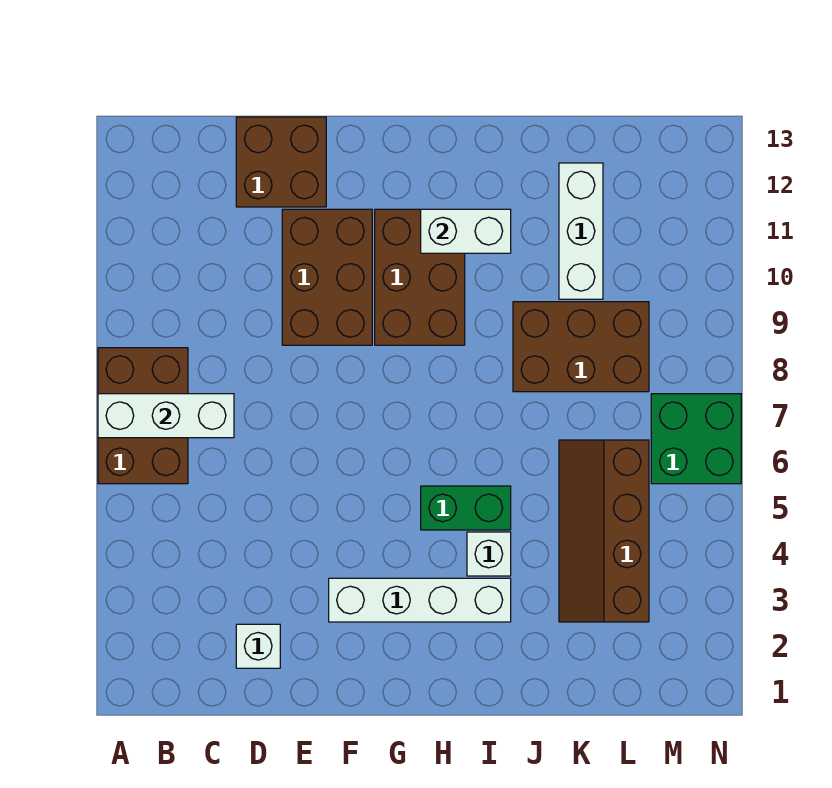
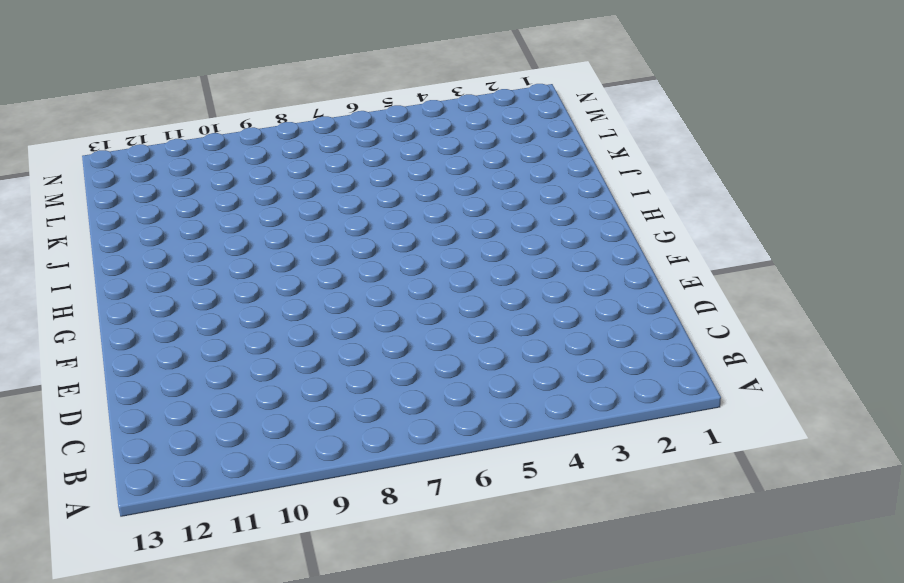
none -> brown 2x3 brick [98,348,188,484]
none -> white 1x1 brick [236,624,280,668]
none -> brown 2x2 brick [236,117,326,207]

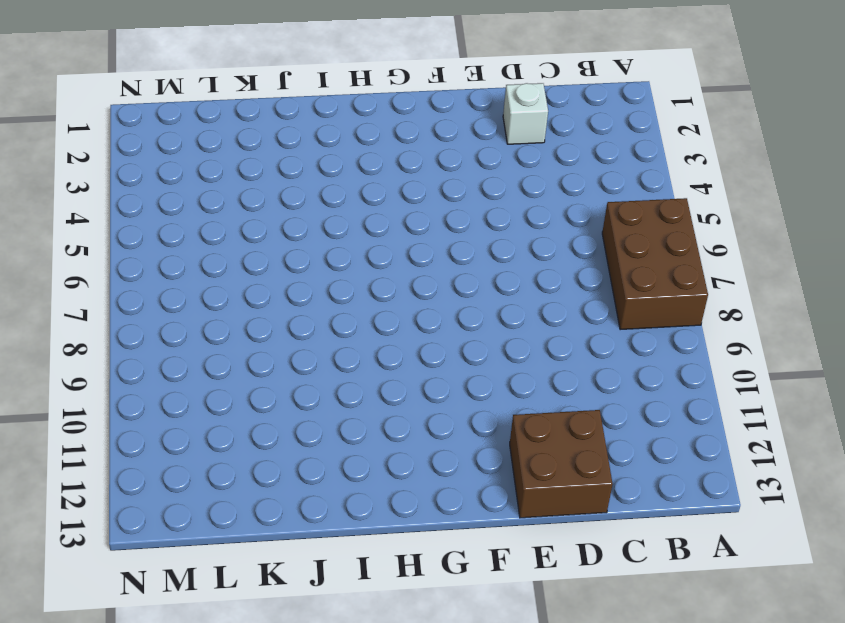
none -> brown 2x3 brick [282,209,372,345]
none -> white 1x4 brick [329,578,511,622]
none -> brown 2x3 brick [375,209,465,345]

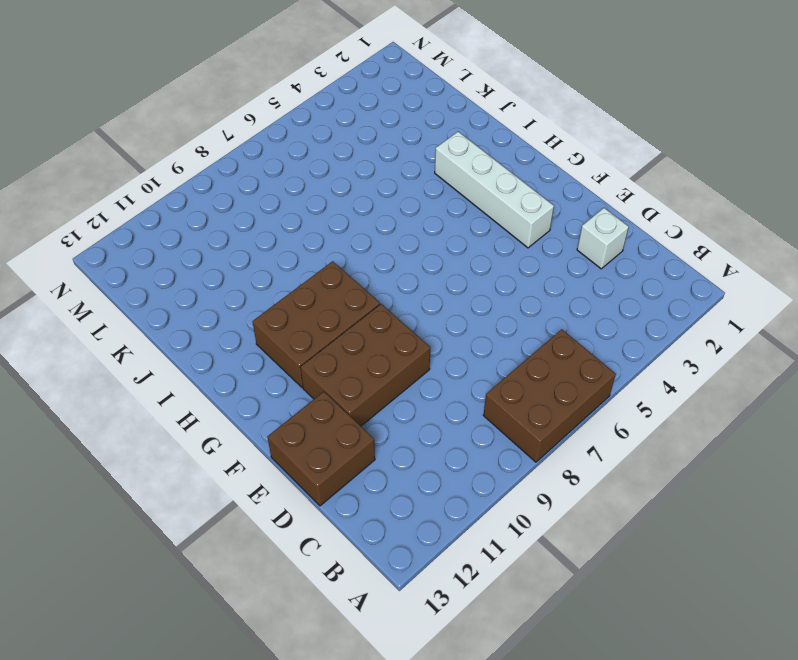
none -> green 1x2 brick [421,486,511,530]
none -> white 1x1 brick [467,532,511,576]
none -> brown 2x3 brick [513,302,649,392]

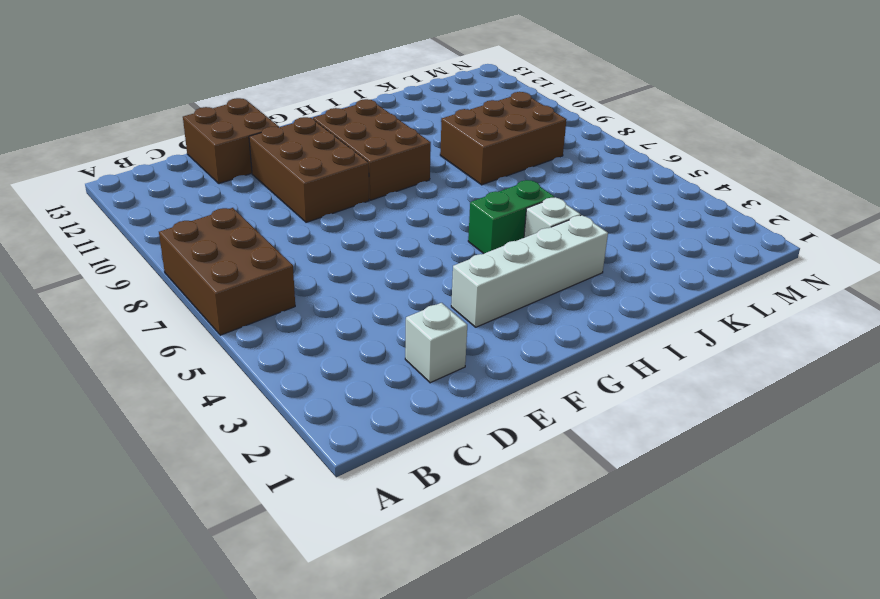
none -> brown 2x4 slope [559,440,649,622]
none -> white 1x3 brick [559,163,603,299]
none -> green 2x2 brick [651,394,741,484]

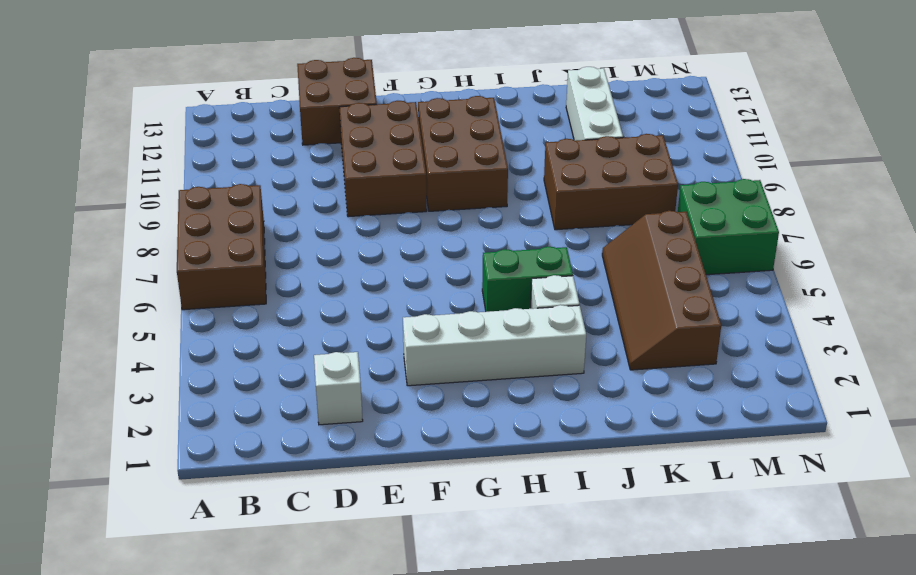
none -> white 1x3 brick [98,394,234,438]
none -> white 1x2 brick [421,209,511,253]

